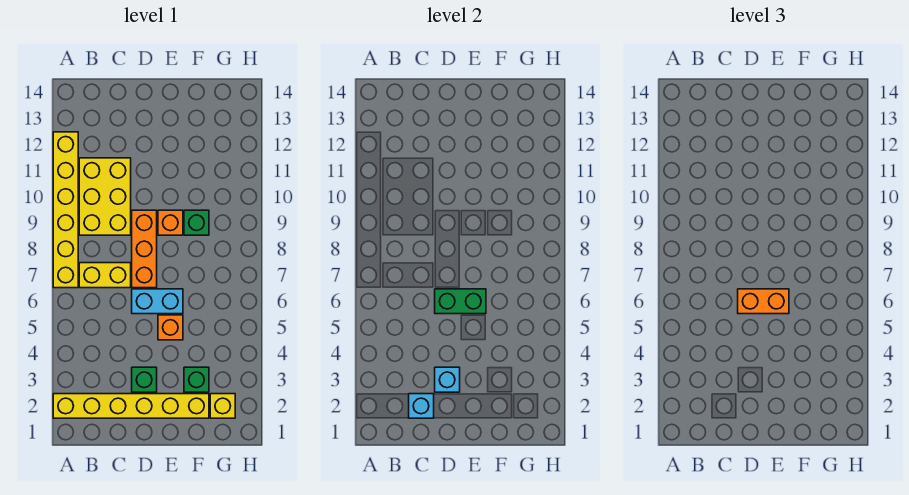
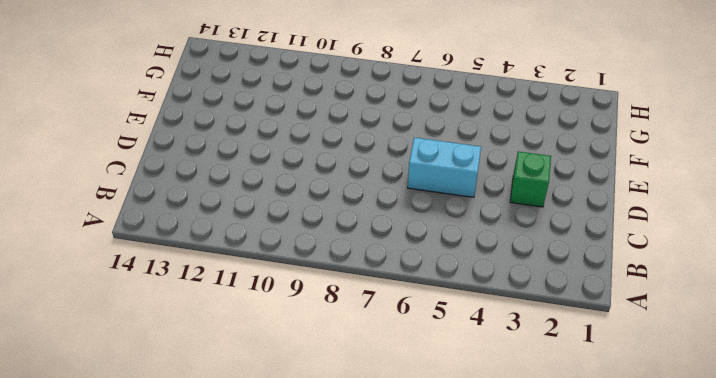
cyan 1x2 brick [408,137,481,197] -> cyan 1x2 brick turned to [132,289,183,314]
none -> yellow 1x6 brick [53,394,209,418]
none -> yellow 1x6 brick [53,132,78,288]
none -> yellow 1x2 brick [79,263,131,288]

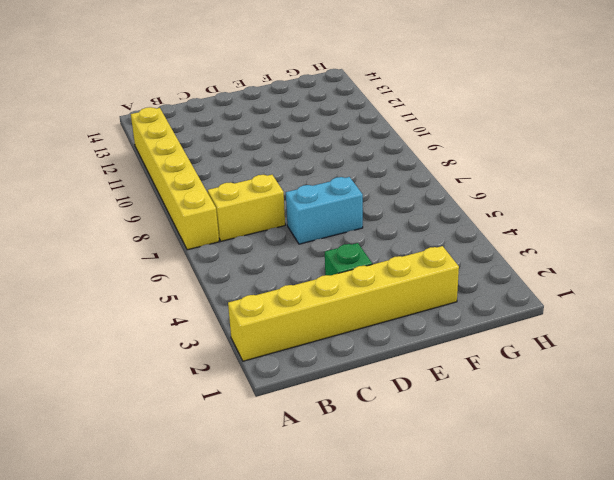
none -> yellow 2x3 brick [79,158,131,235]
none -> orange 1x3 brick [132,210,157,288]
none -> orange 1x1 brick [158,315,183,340]

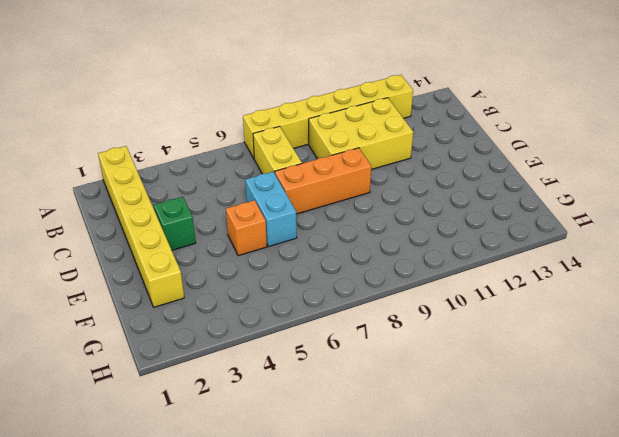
none -> orange 1x1 brick [158,210,183,235]
none -> green 1x1 brick [184,367,209,392]
none -> green 1x1 brick [184,210,209,235]

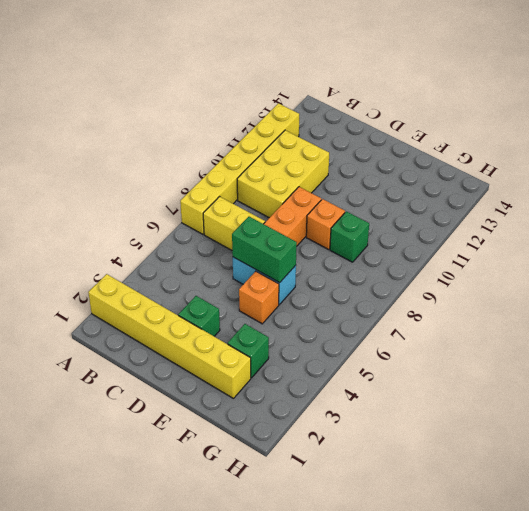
none -> yellow 1x1 brick [210,394,235,418]
none -> cyan 1x1 brick [409,394,434,418]
none -> cyan 1x1 brick [435,367,460,392]

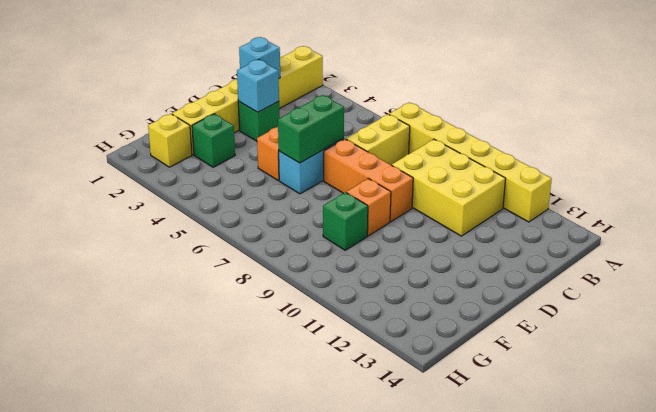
none -> orange 1x2 brick [738,289,789,314]

